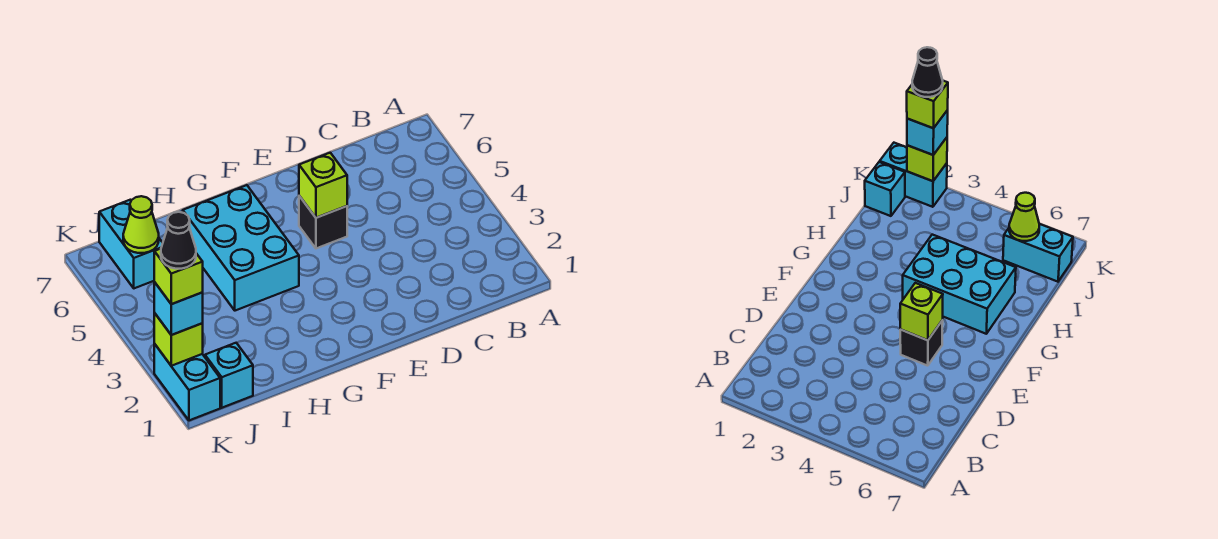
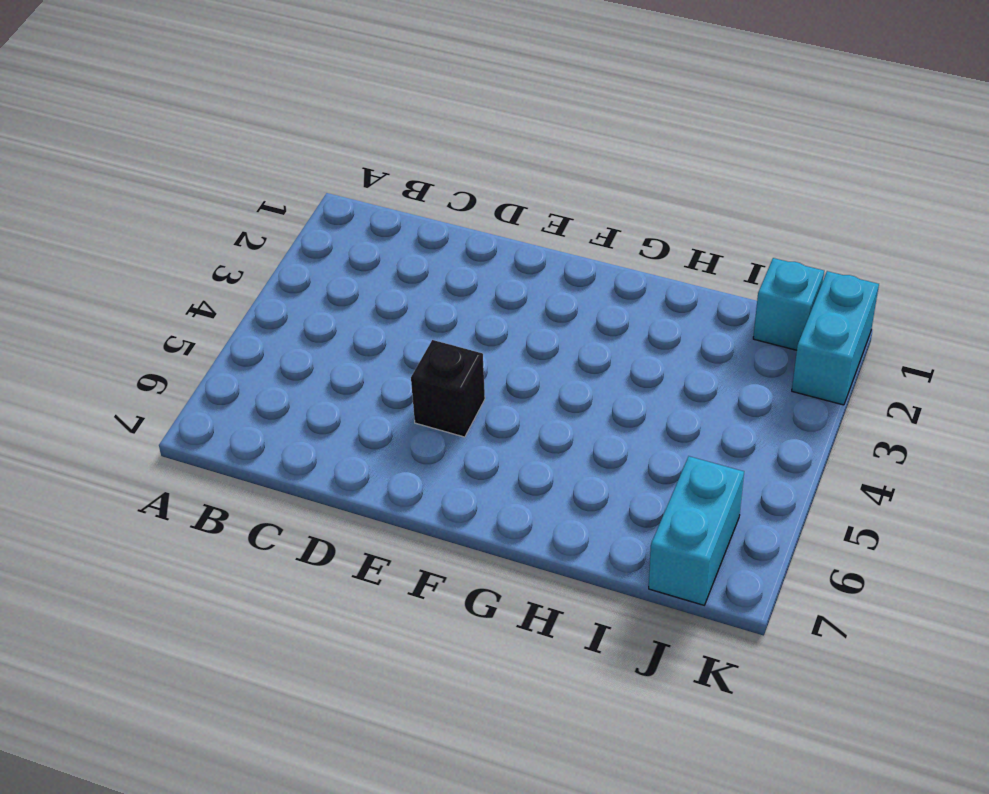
none -> cyan 2x3 brick [183,185,299,311]
none -> lime 1x1 brick [299,153,347,218]

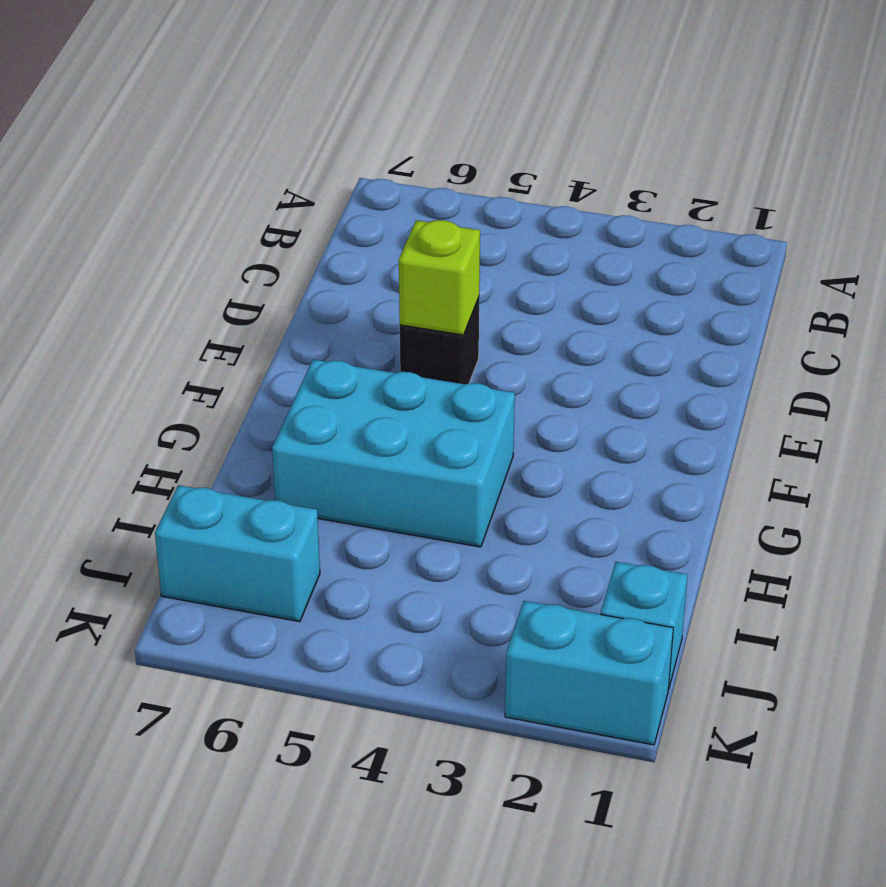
none -> lime 1x1 cone [123,196,159,253]
none -> lime 1x1 brick [154,313,203,366]

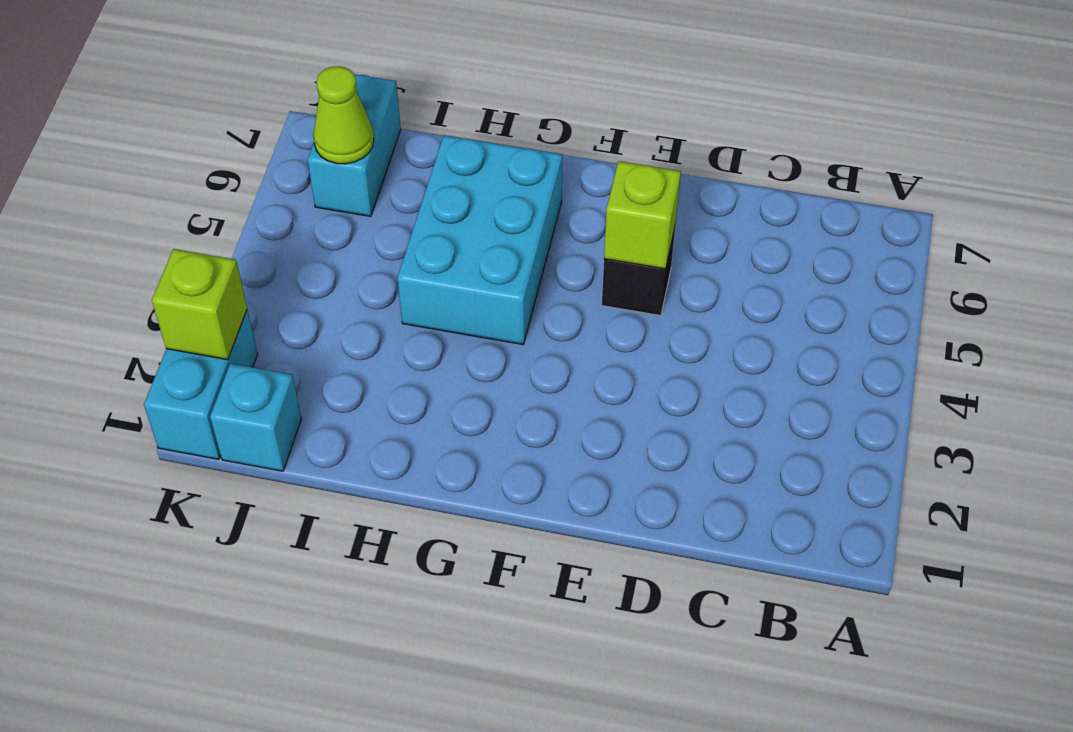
none -> cyan 1x1 brick [154,282,203,335]
none -> lime 1x1 brick [154,249,203,304]

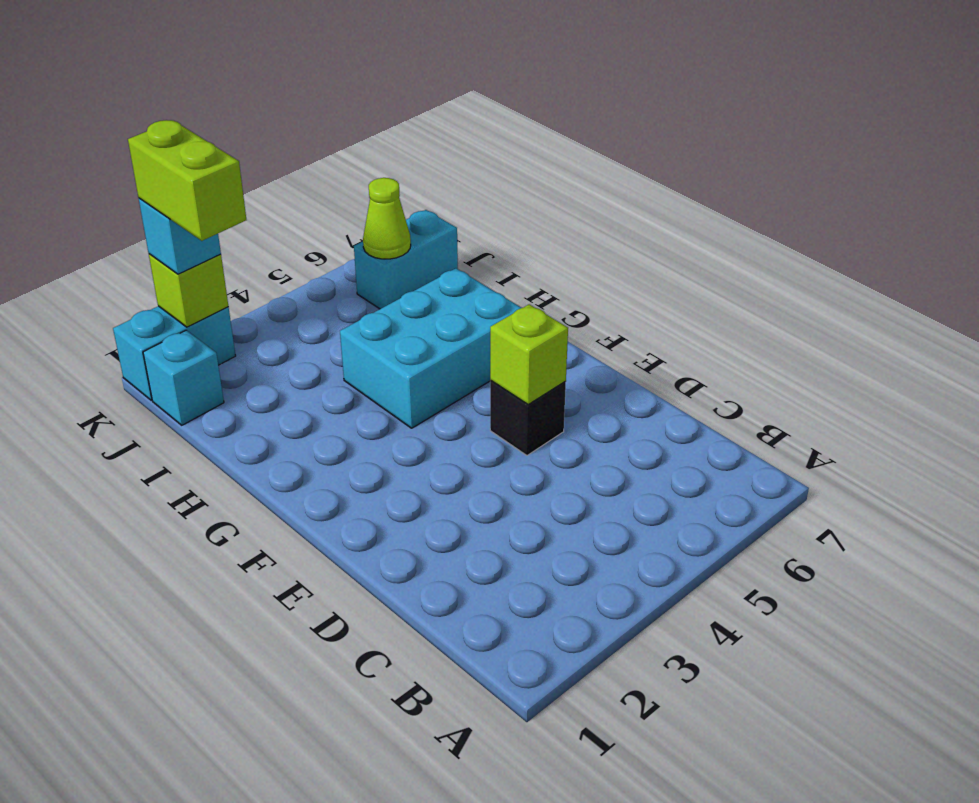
lime 1x2 brick [128,120,246,241] -> lime 1x1 brick [154,249,203,304]
none -> black 1x1 cone [161,212,196,269]

